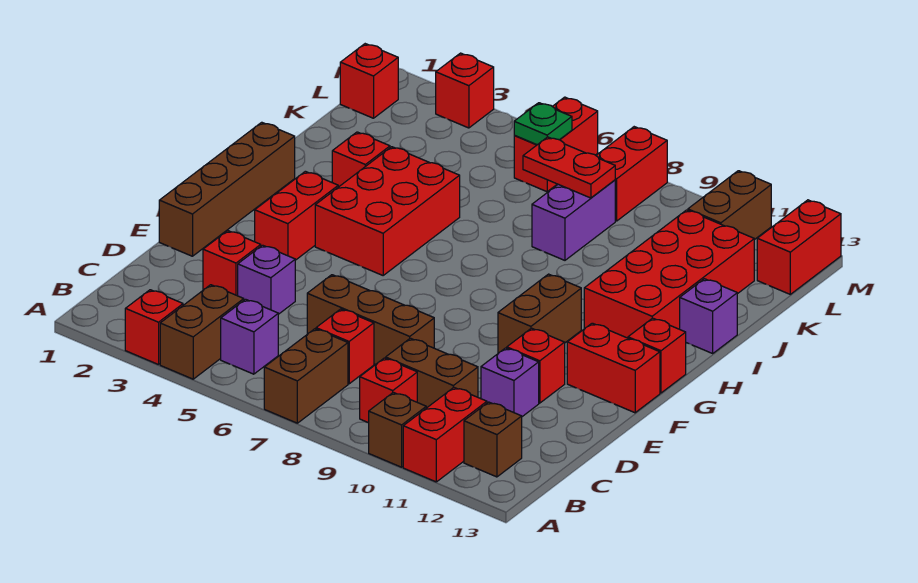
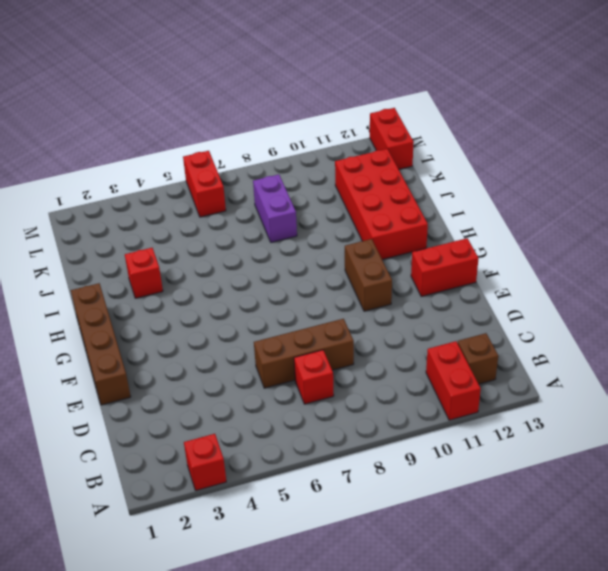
none -> brown 1x2 brick [160,285,244,379]
none -> brown 1x2 brick [264,329,348,423]
none -> brown 1x1 brick [369,392,426,467]
none -> purple 1x1 brick [221,299,278,374]

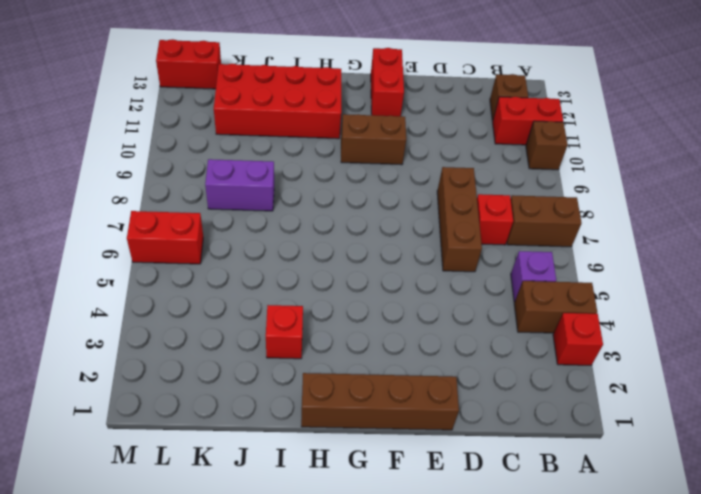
none -> red 1x1 brick [360,358,417,423]
none -> brown 1x2 brick [386,338,478,408]
none -> red 1x1 brick [203,231,261,296]
none -> purple 1x1 brick [238,245,295,314]

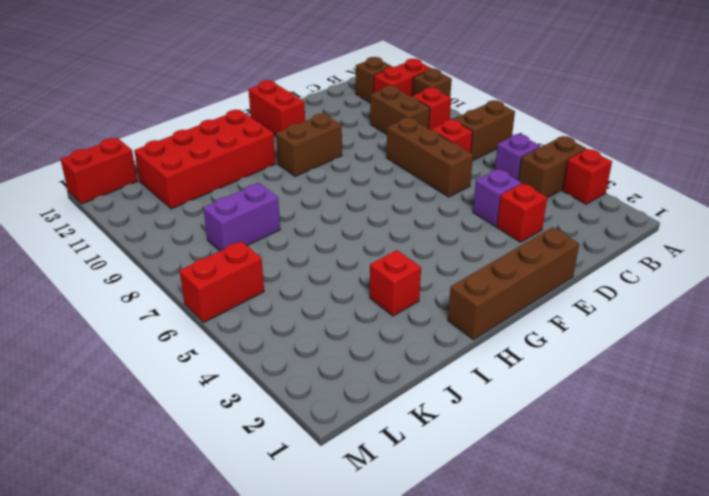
none -> purple 1x1 brick [481,348,539,417]
none -> red 1x1 brick [507,328,565,403]
none -> red 1x2 brick [255,171,338,260]
none -> red 2x3 brick [315,147,460,275]

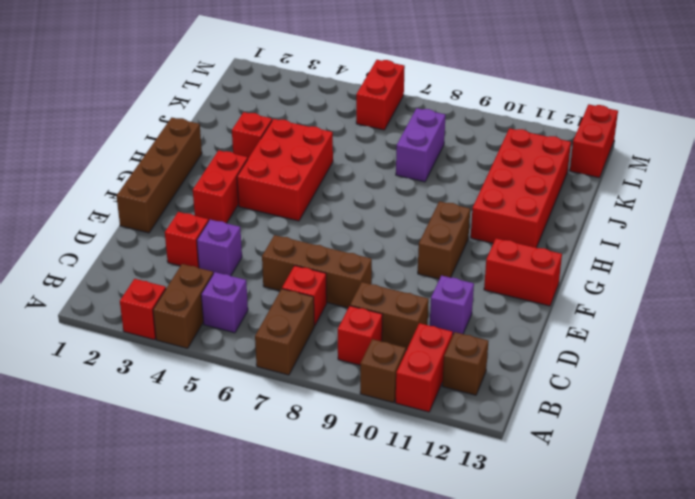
none -> red 1x1 brick [507,328,565,403]
none -> red 1x1 brick [628,318,686,393]
none -> purple 1x1 brick [680,279,737,353]
none -> red 1x1 brick [340,44,398,118]

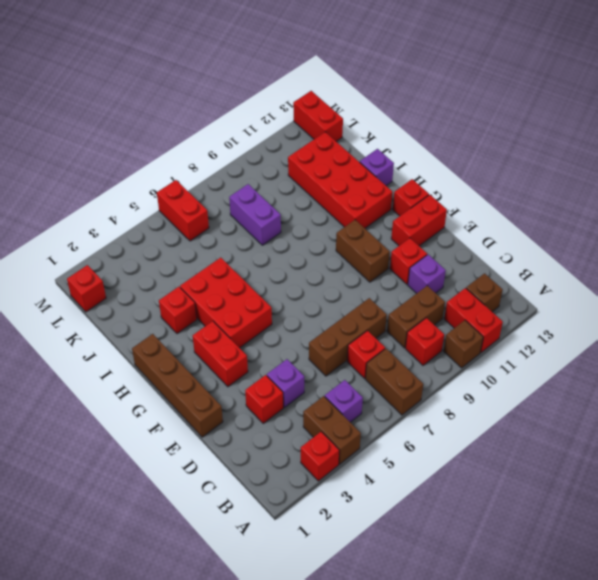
none -> red 1x2 brick [596,127,667,221]
none -> brown 1x2 brick [688,171,771,240]
none -> red 1x1 brick [436,53,494,128]
none -> red 1x2 plate [523,137,615,198]

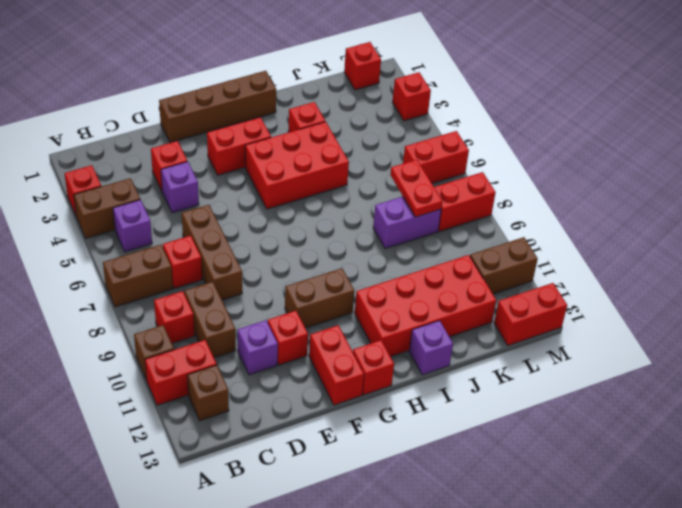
none -> green 1x1 plate [514,103,572,145]

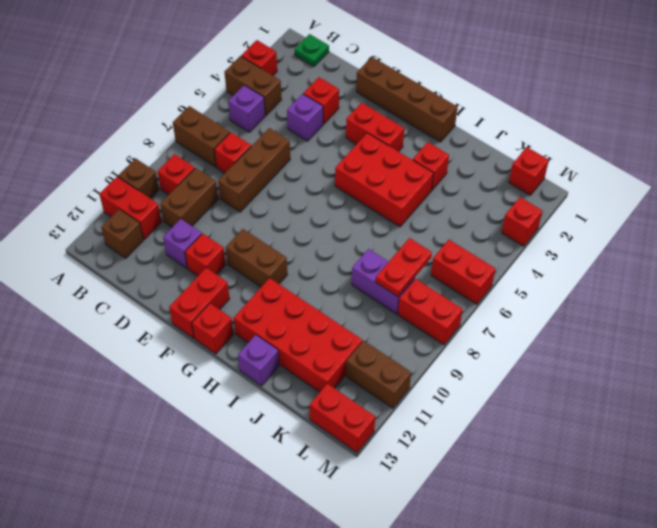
green 1x1 plate [295,34,329,66] -> green 1x1 plate moved to [514,103,572,145]

